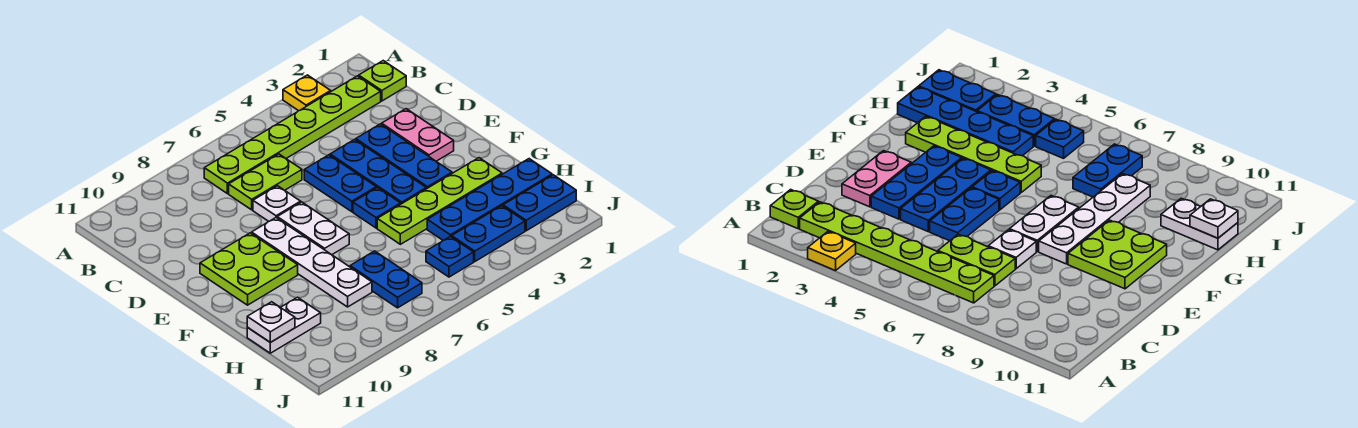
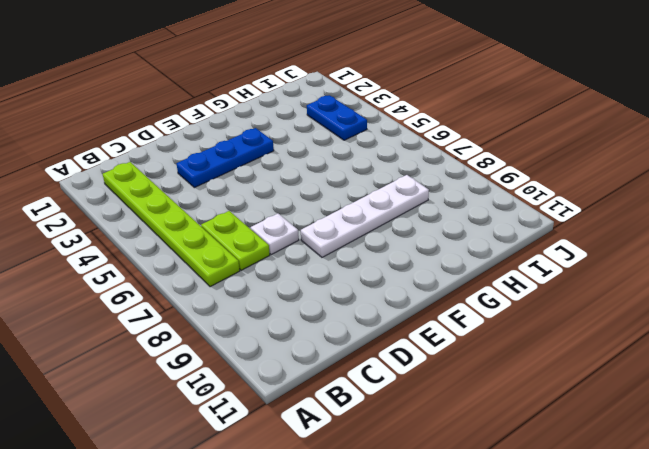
none -> yellow 1x1 plate [283,75,331,111]
none -> lime 1x1 plate [359,61,406,101]
none -> pink 1x2 plate [381,109,454,161]

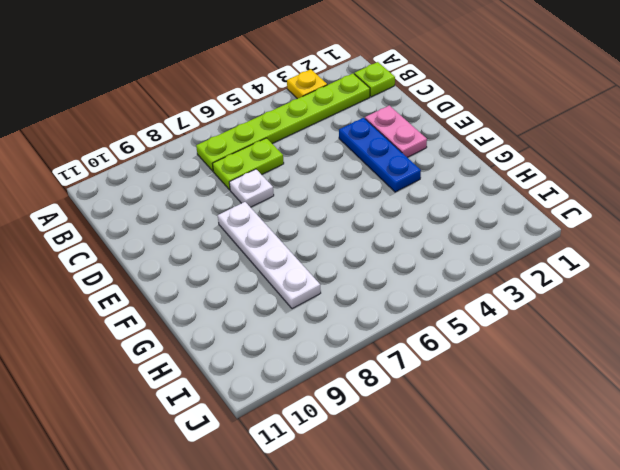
none -> blue 1x3 plate [330,139,426,204]
none -> blue 1x2 plate [304,155,376,212]
none -> white 1x2 plate [277,202,349,255]

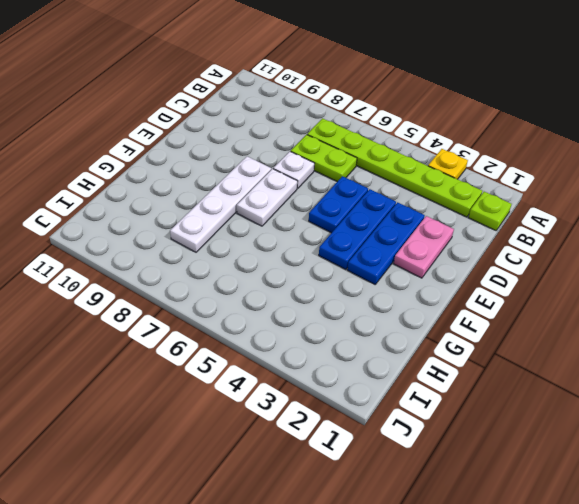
none -> lime 2x2 plate [200,233,298,305]
none -> blue 1x1 plate [353,188,401,228]
none -> lime 1x4 plate [377,158,502,244]

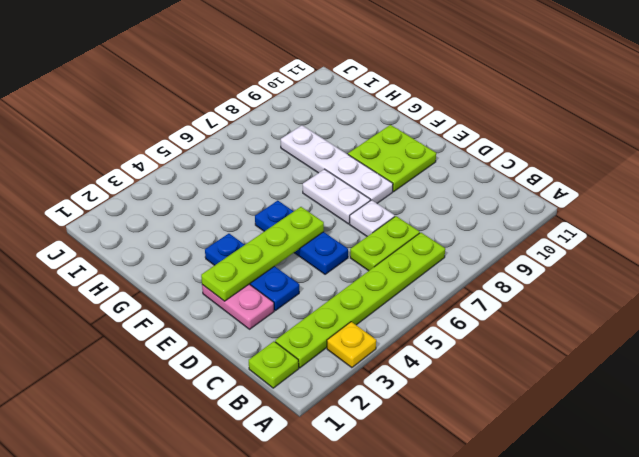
lime 1x4 plate [201,207,324,301] -> lime 1x4 plate moved to [377,158,502,244]
none -> blue 1x3 plate [330,139,426,204]
none -> blue 1x4 plate [427,159,552,240]
none -> blue 1x2 plate [350,251,422,308]

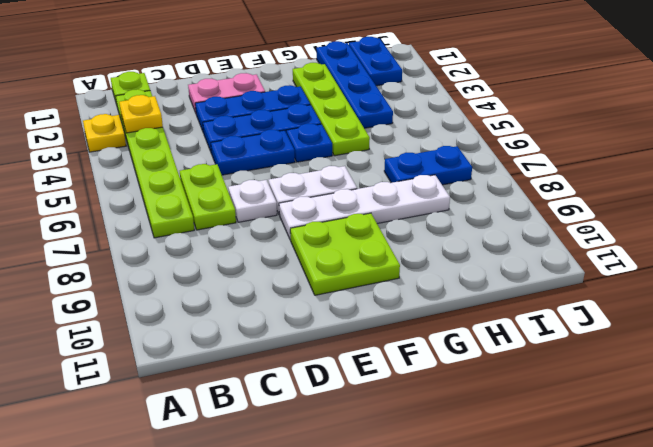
yellow 1x1 plate [119,95,163,133] -> none
none -> white 1x2 plate [247,297,321,353]
none -> blue 1x2 plate [452,206,525,261]
none -> blue 1x1 plate [426,236,474,277]

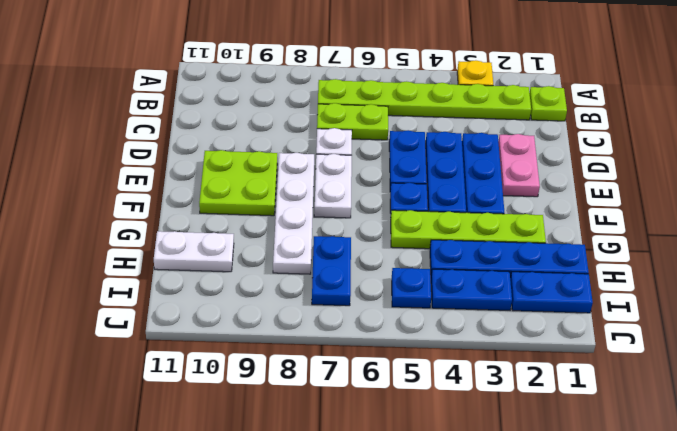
none -> white 1x1 plate [247,302,295,342]

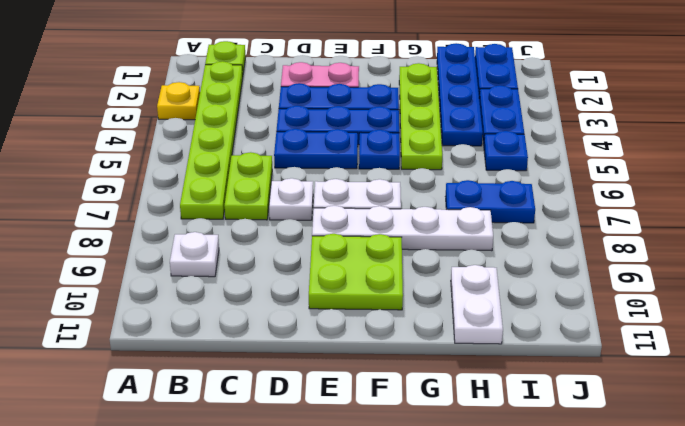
white 1x1 plate [170,232,219,277] -> white 1x1 plate moved to [247,302,295,342]

